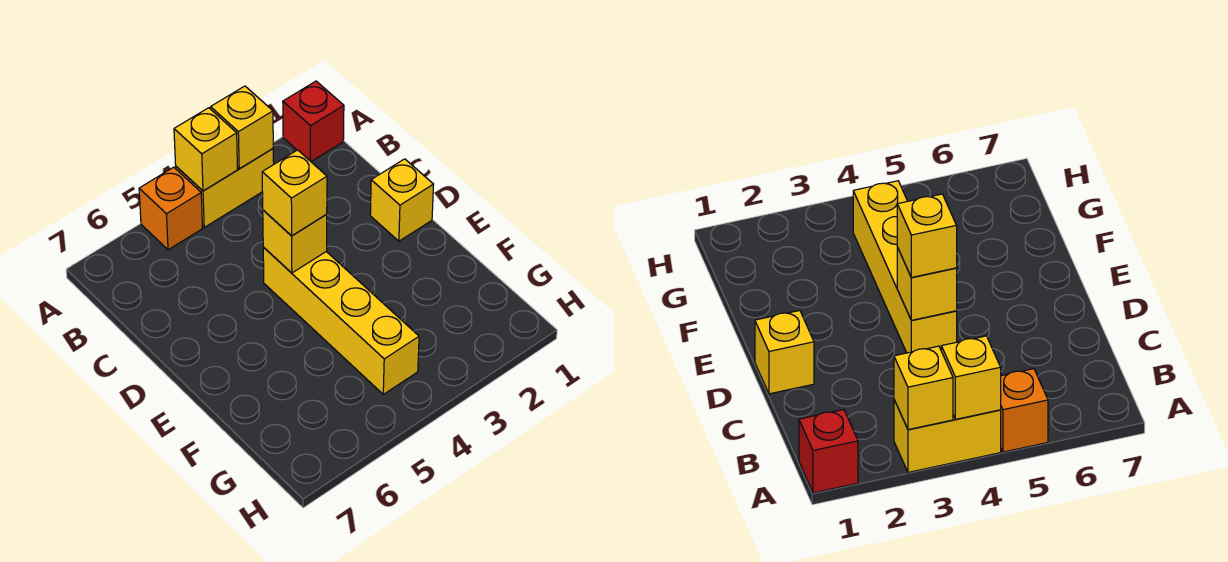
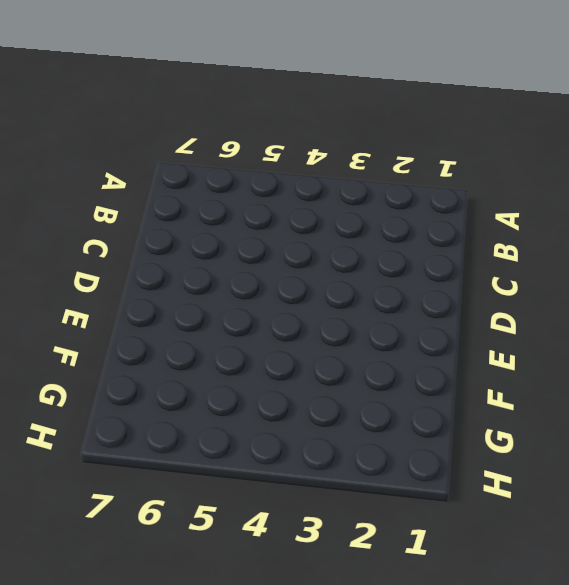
none -> red 1x1 brick [283,81,344,162]
none -> yellow 1x2 brick [176,149,274,227]

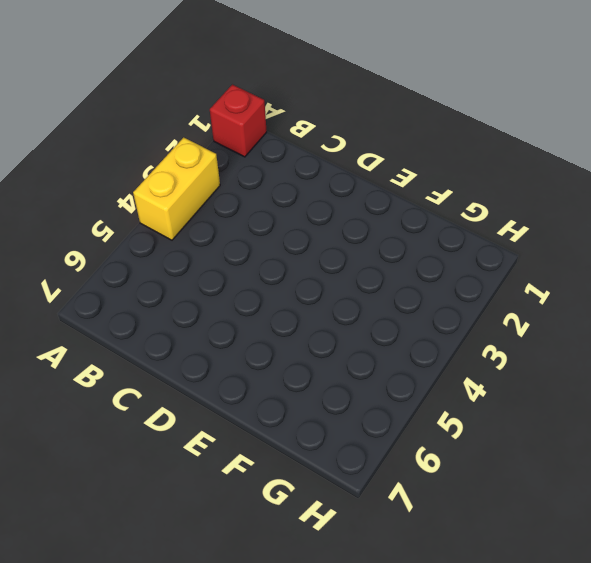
none -> orange 1x1 brick [139,167,203,250]
none -> yellow 1x1 brick [370,159,434,241]

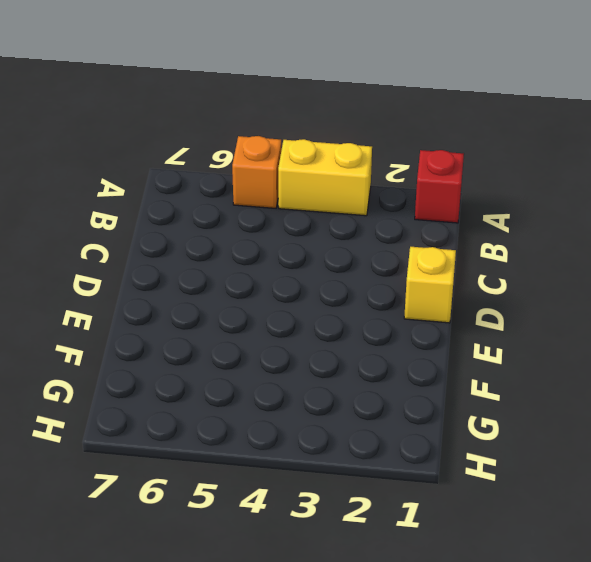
none -> yellow 1x4 brick [263,247,419,394]
none -> yellow 1x1 brick [211,86,273,169]

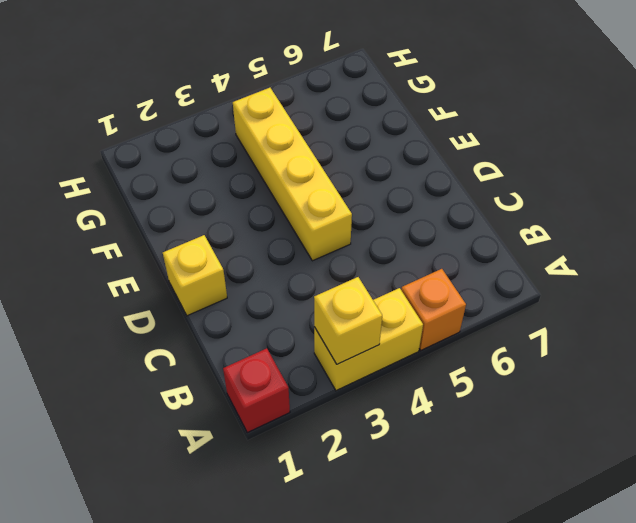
none -> yellow 1x1 brick [174,108,237,191]
none -> yellow 1x1 brick [263,210,327,273]

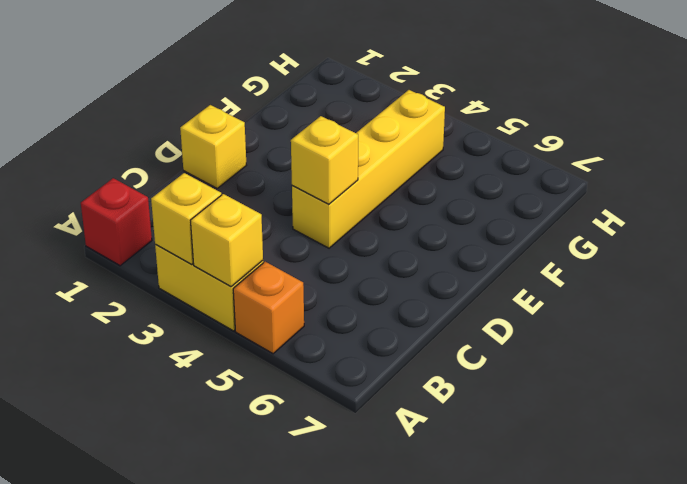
none -> yellow 1x1 brick [262,150,327,236]

